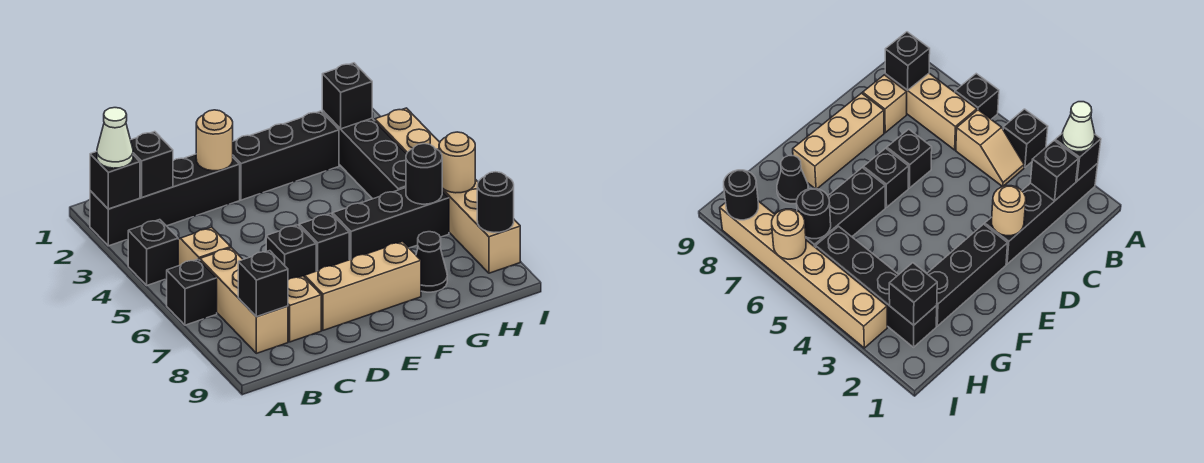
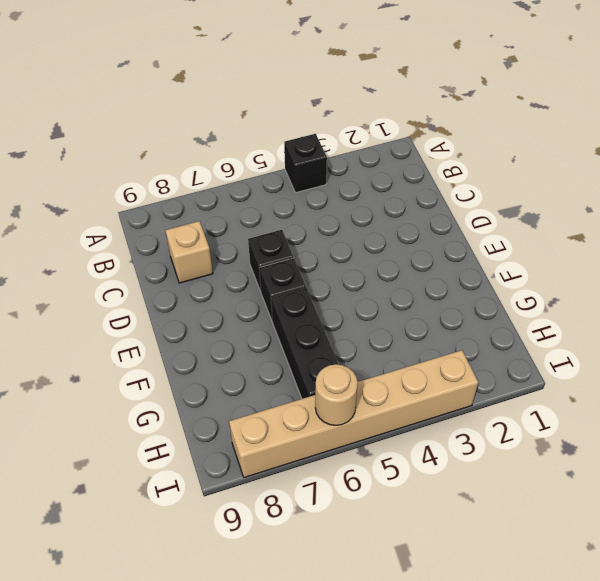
none -> black 1x4 brick [90,154,240,246]
none -> black 1x1 brick [167,259,217,325]
none -> tan 1x2 slope [178,227,231,266]

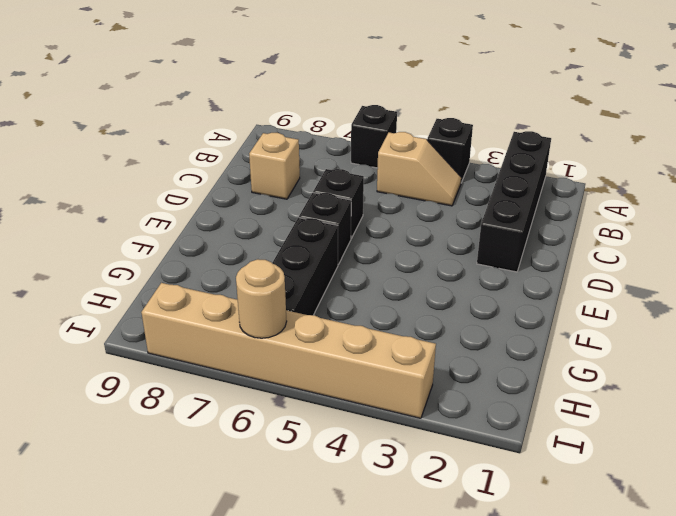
none -> tan 1x3 brick [200,248,288,353]
none -> tan 1x3 brick [305,242,421,330]
none -> black 1x3 brick [233,111,339,200]

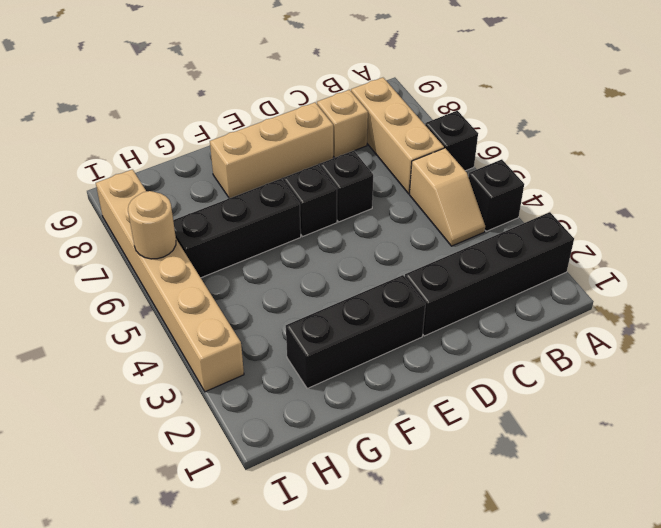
none -> black 1x1 cone [416,232,447,292]
none -> black 1x4 brick [322,111,406,199]
none -> black 1x1 brick [90,152,140,209]

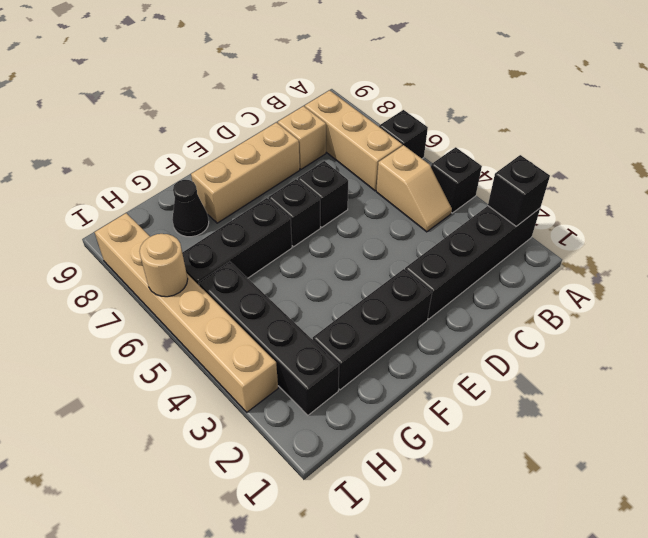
none -> black 1x1 brick [131,132,173,197]
none -> black 1x1 brick [238,251,288,317]
none -> tan 1x1 round brick [196,110,233,171]

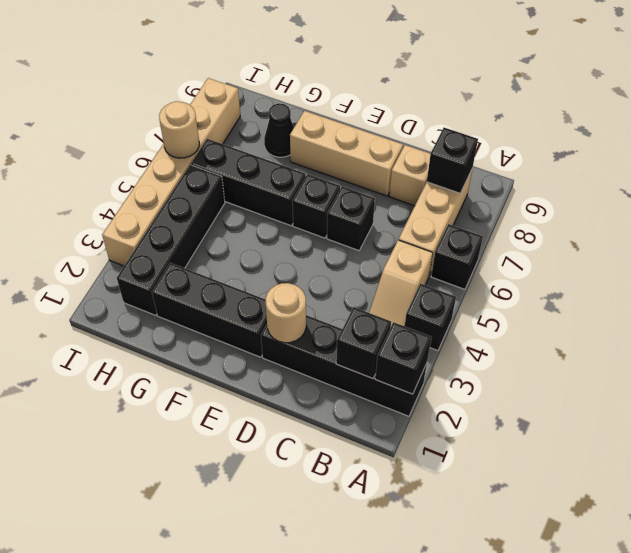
none -> black 1x1 brick [322,63,372,129]
none -> black 1x1 round brick [406,144,442,204]
none -> black 1x1 round brick [477,172,514,232]

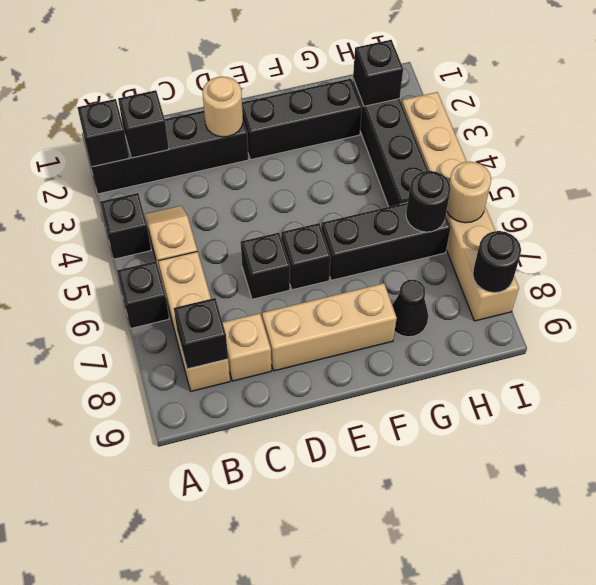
none -> white 1x1 cone [97,108,133,168]

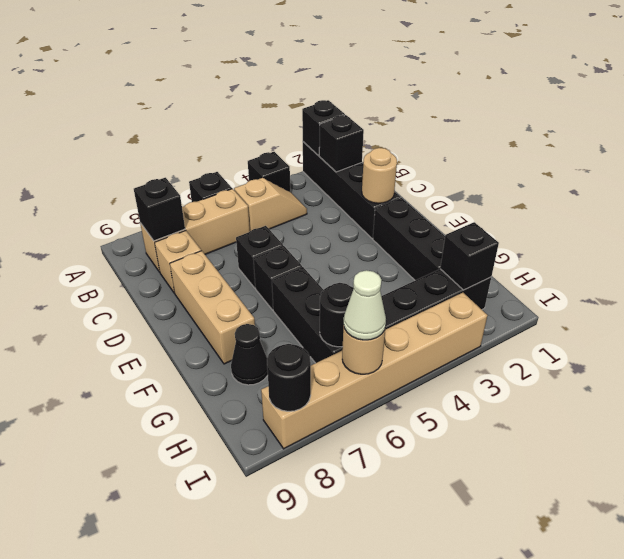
white 1x1 cone [344,270,386,340] -> white 1x1 cone moved to [97,108,133,168]

